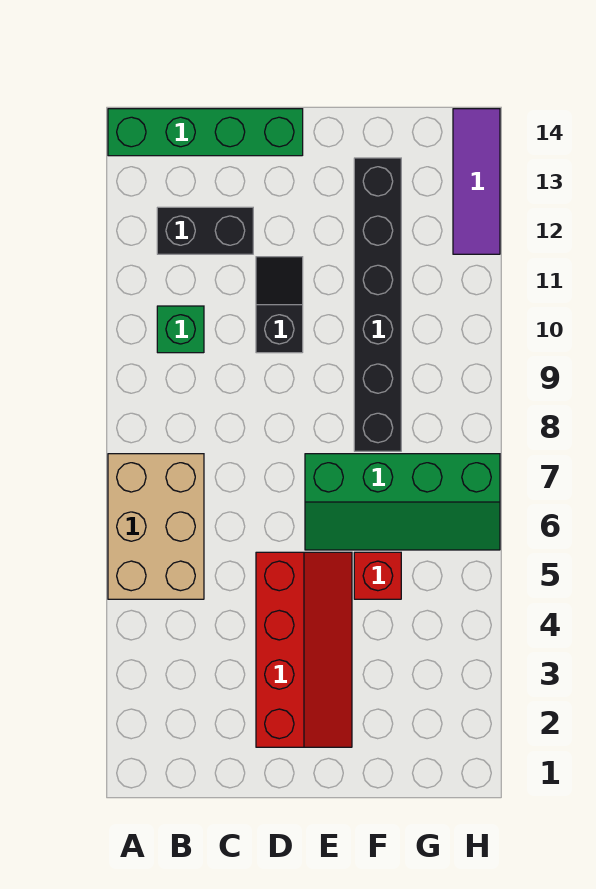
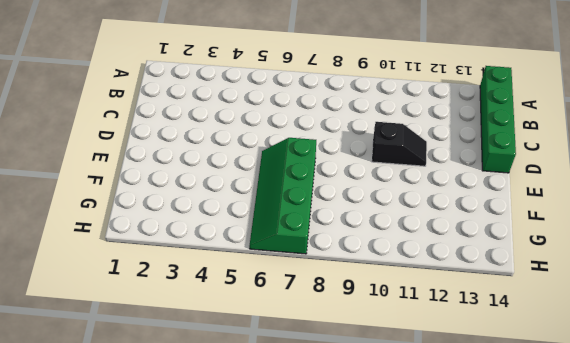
none -> tan 2x3 brick [108,454,204,599]
none -> green 1x1 brick [157,306,204,353]

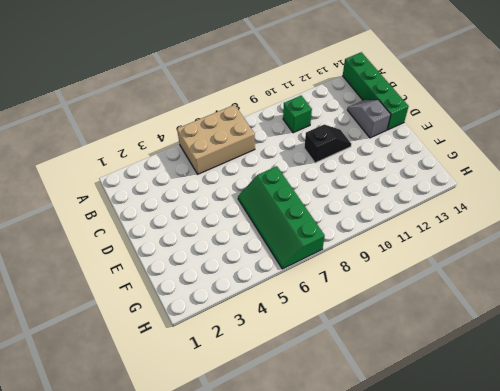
grey 1x2 slope [347,100,391,138] -> none
none -> black 1x2 brick [157,207,253,254]
none -> red 2x4 slope [256,552,352,747]

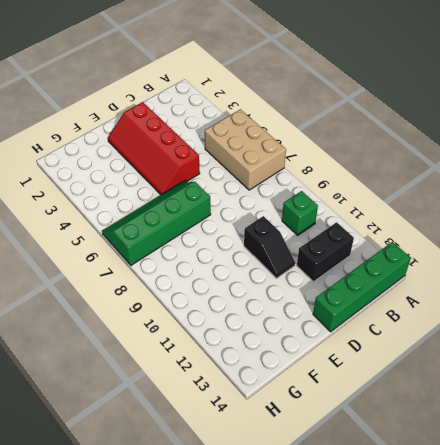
none -> red 1x1 brick [354,552,401,599]
none -> black 1x6 brick [354,158,401,451]

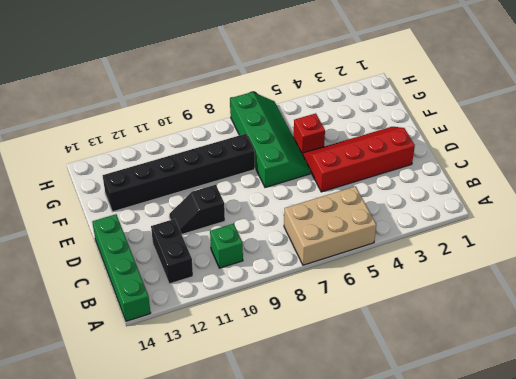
none -> purple 1x3 tile [453,109,500,254]

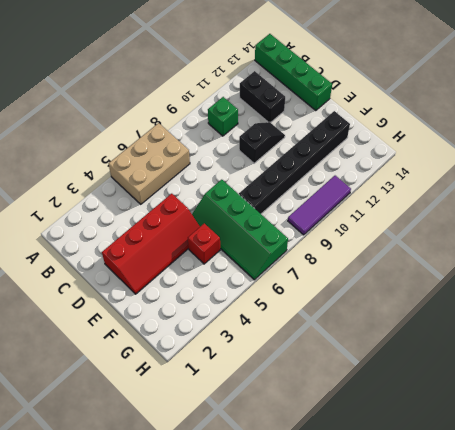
purple 1x3 tile [288,176,351,235] -> purple 1x3 tile moved to [453,109,500,254]

